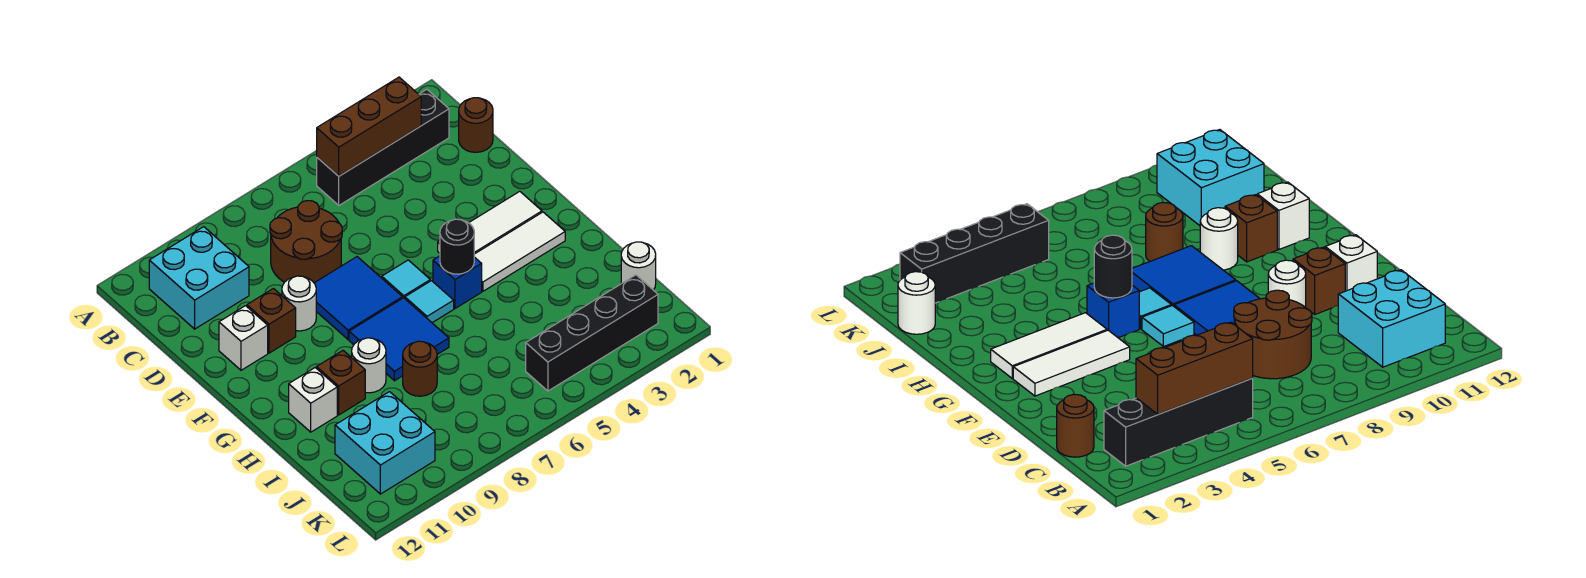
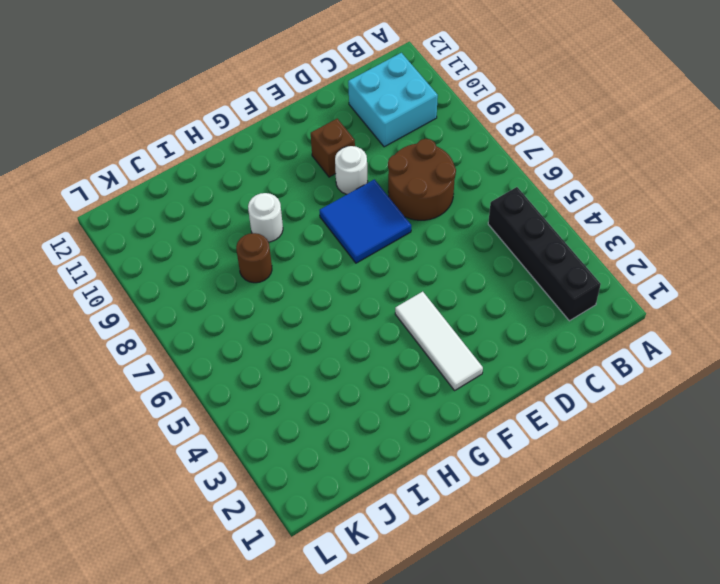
none -> brown 1x1 round brick [459,98,493,152]
none -> white 1x1 brick [219,306,268,370]
none -> cyan 1x1 tile [382,260,430,298]

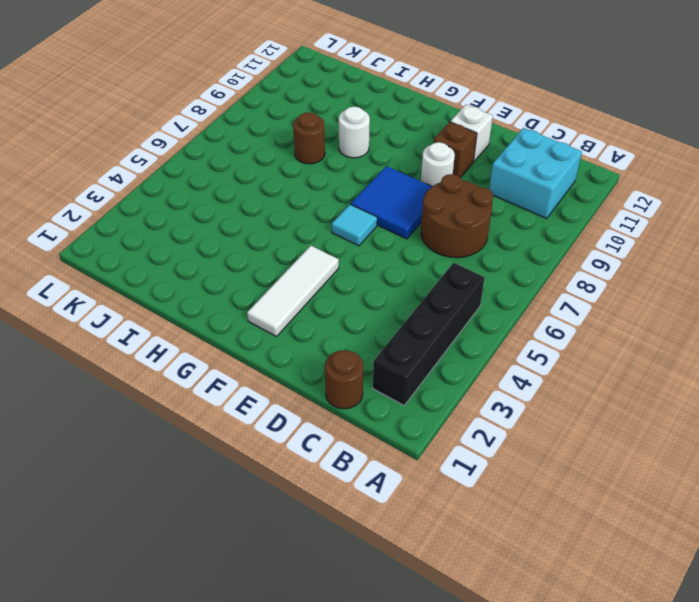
none -> white 1x3 tile [474,212,565,291]
none -> blue 1x1 brick [433,256,482,308]
none -> cyan 1x1 tile [405,281,454,323]

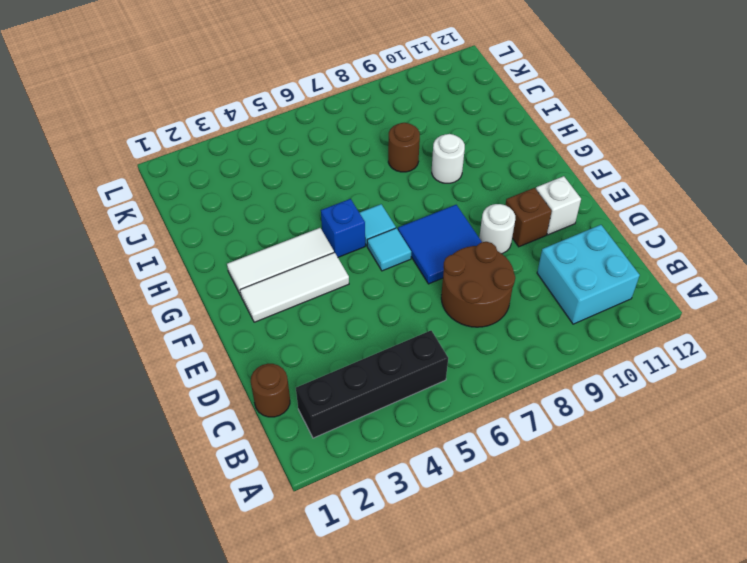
none -> blue 2x2 tile [349,298,449,381]
none -> brown 1x1 brick [317,351,365,415]
none -> white 1x1 brick [289,368,337,432]

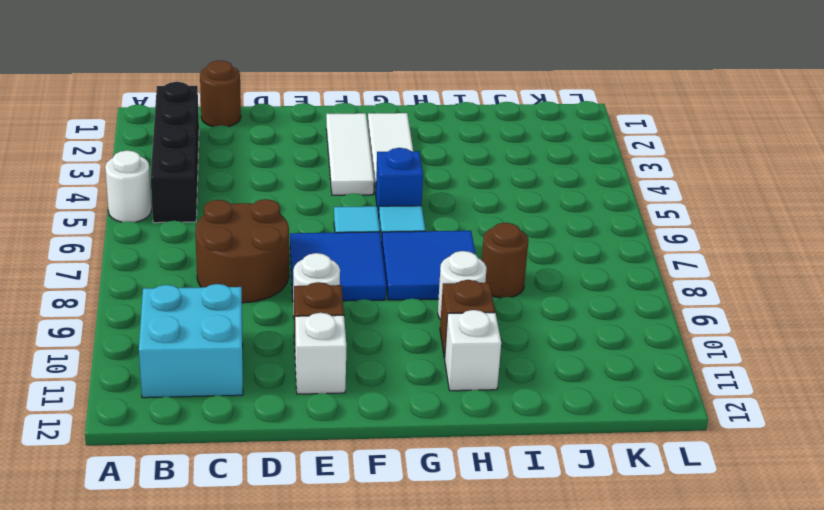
white 1x1 round brick [105,150,152,222] -> white 1x1 round brick moved to [621,242,656,290]
none -> cyan 2x2 brick [335,392,435,494]
none -> black 1x4 brick [526,275,658,391]
none -> brown 1x3 brick [317,77,421,176]

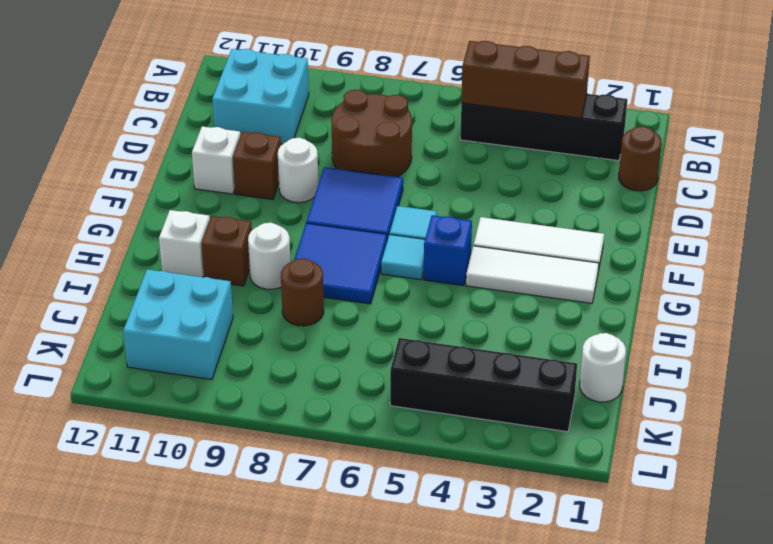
none -> black 1x1 round brick [440,219,474,274]

